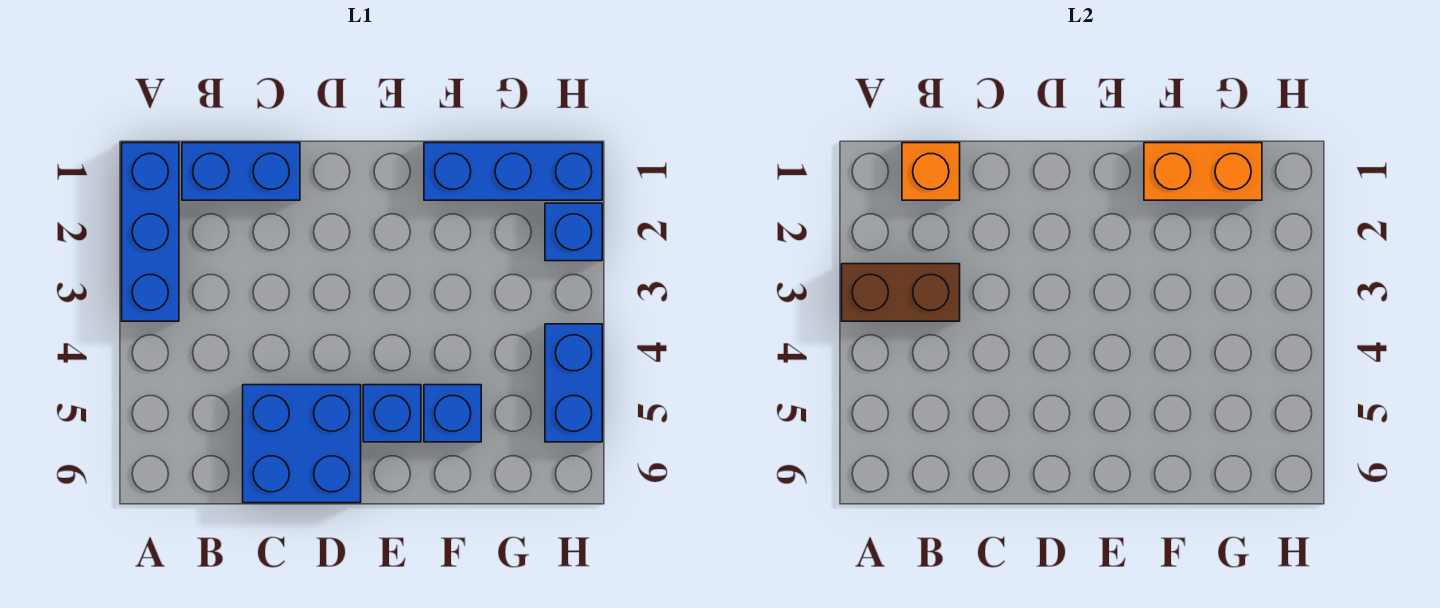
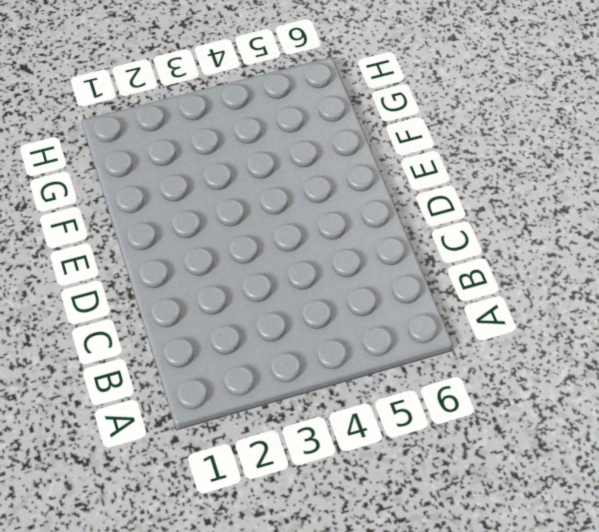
none -> blue 1x3 brick [122,143,179,321]
none -> blue 1x2 brick [182,143,300,200]

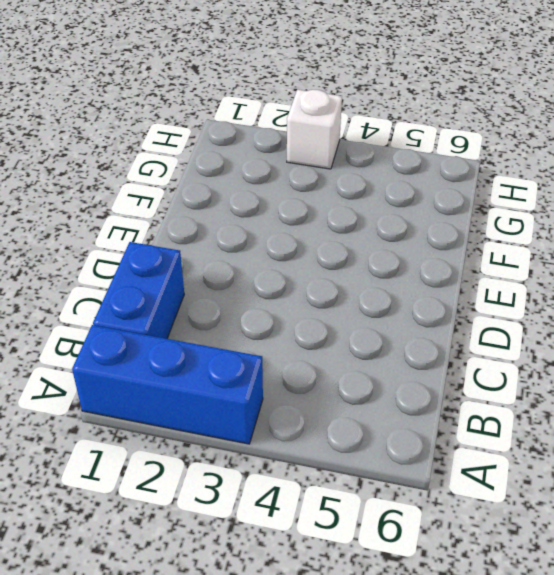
white 1x1 brick [287,90,342,169] -> none
none -> blue 2x2 brick [243,385,361,503]
none -> blue 1x1 brick [363,385,421,442]

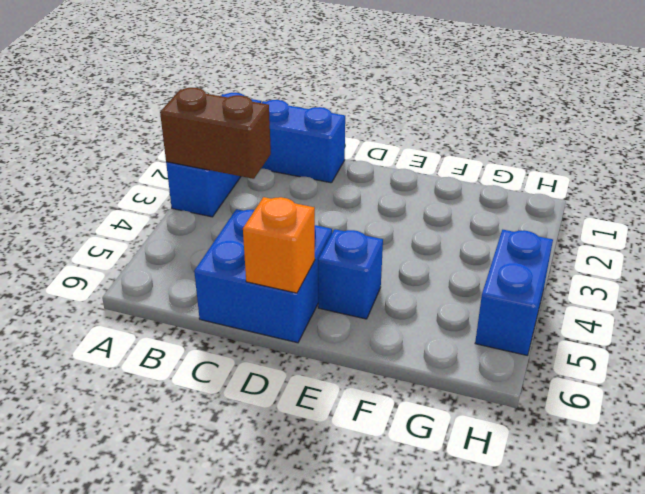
orange 1x1 brick [243,197,315,293] -> orange 1x1 brick moved to [902,143,960,200]
none -> blue 1x3 brick [424,143,602,200]
none -> blue 1x1 brick [424,385,481,442]

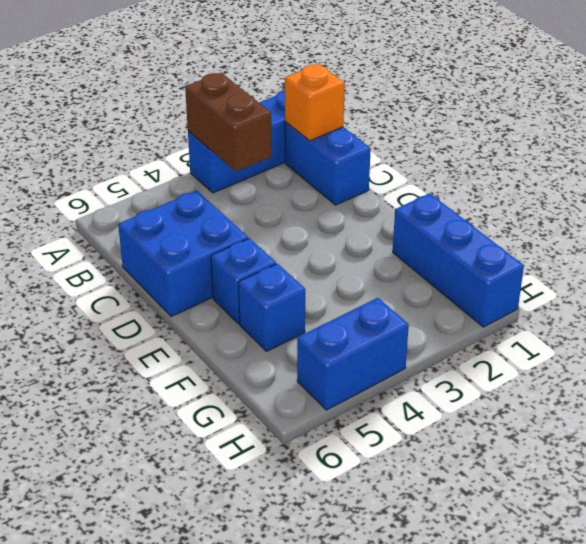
none -> blue 1x1 brick [545,203,602,261]
none -> orange 1x2 brick [1144,143,1262,200]

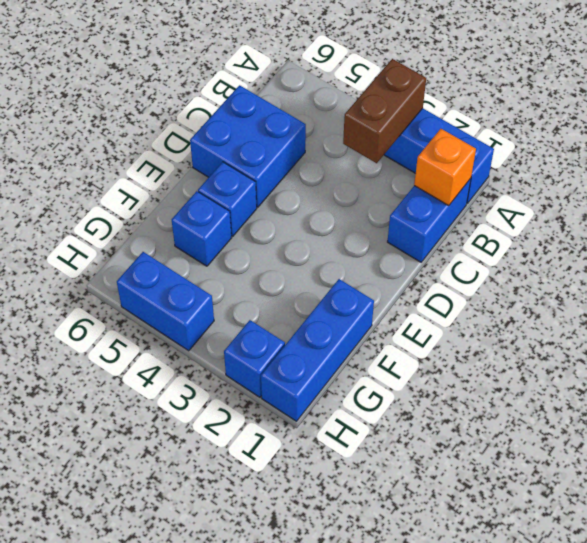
none -> orange 1x2 brick [1144,143,1262,200]

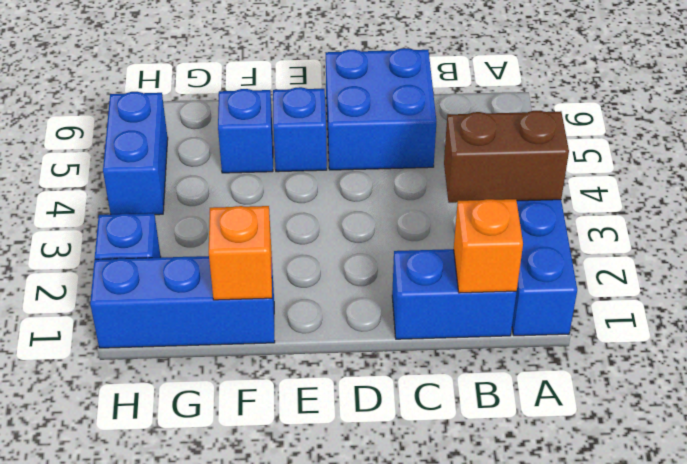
orange 1x1 brick [209,206,272,300] -> orange 1x2 brick [1144,143,1262,200]

